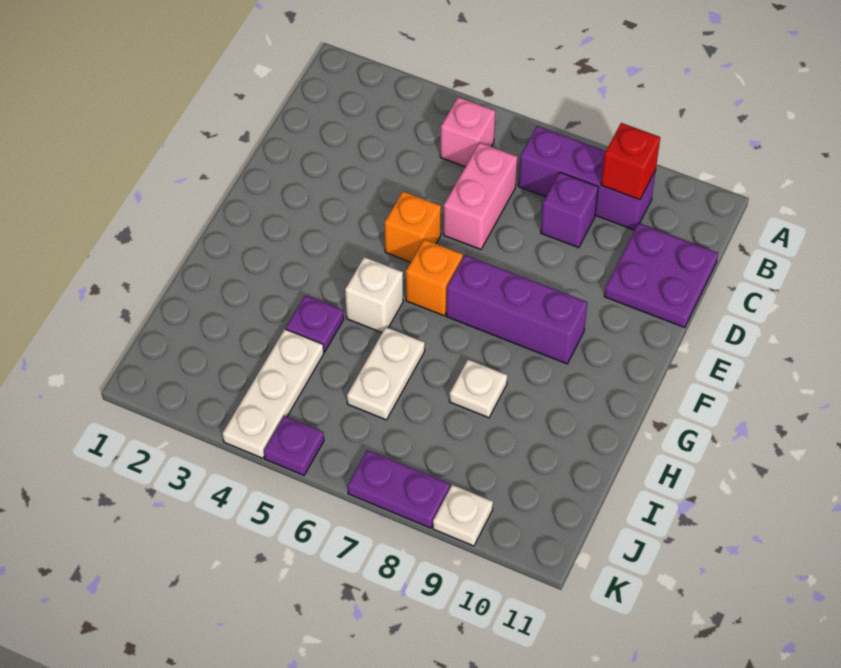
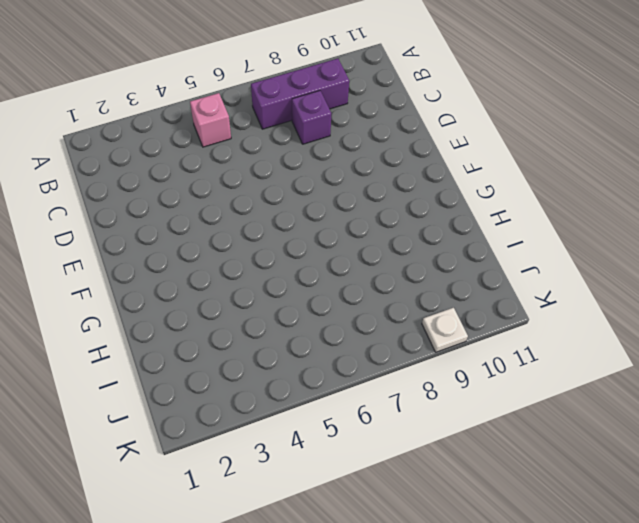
none -> pink 1x2 brick [443,143,517,250]
none -> purple 2x2 plate [604,223,718,328]
none -> orange 1x1 brick [385,191,441,262]

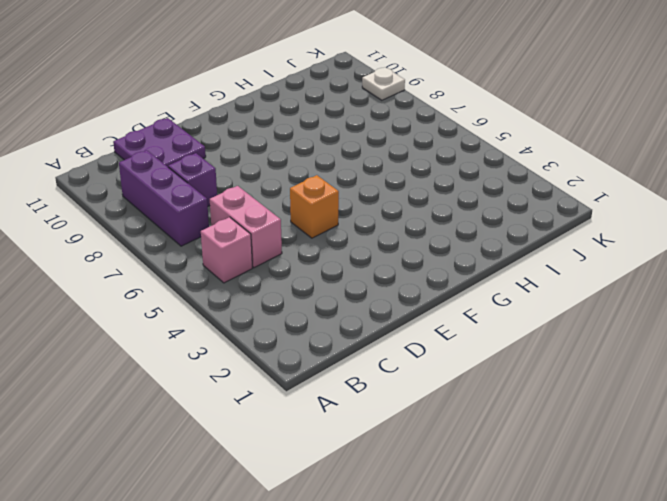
pink 1x2 brick [210,186,282,268] -> pink 1x2 brick turned to [443,143,517,250]
none -> orange 1x1 brick [406,239,463,316]
none -> purple 1x3 brick [446,255,587,364]
none -> white 1x1 brick [345,257,403,333]

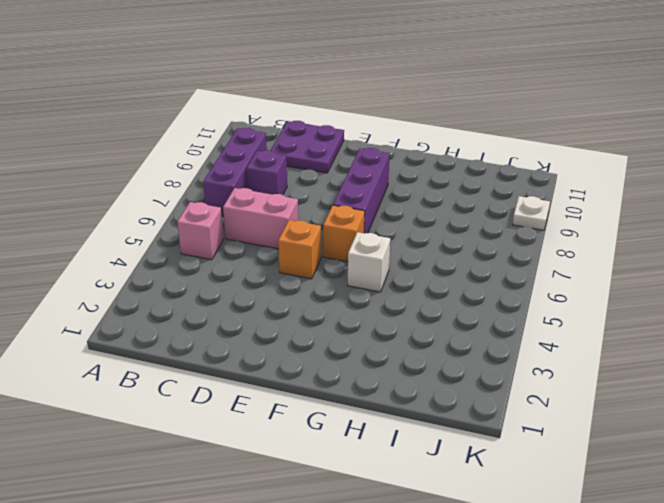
none -> purple 1x1 plate [286,295,344,352]
none -> white 1x2 plate [347,327,425,420]
none -> white 1x1 plate [449,360,507,418]

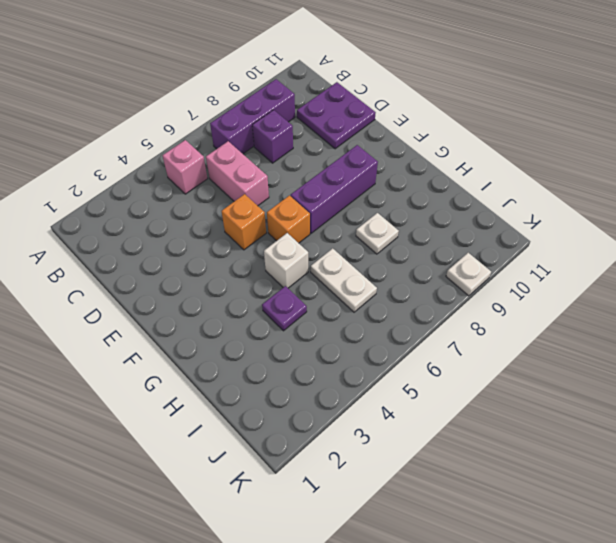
none -> white 1x3 plate [223,329,324,458]
none -> purple 1x1 plate [264,416,324,475]
none -> purple 1x2 plate [348,450,450,528]

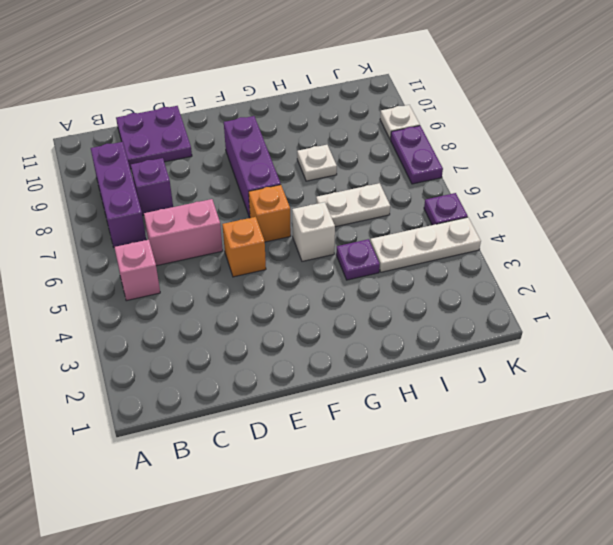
none -> red 1x1 brick [601,123,660,200]

